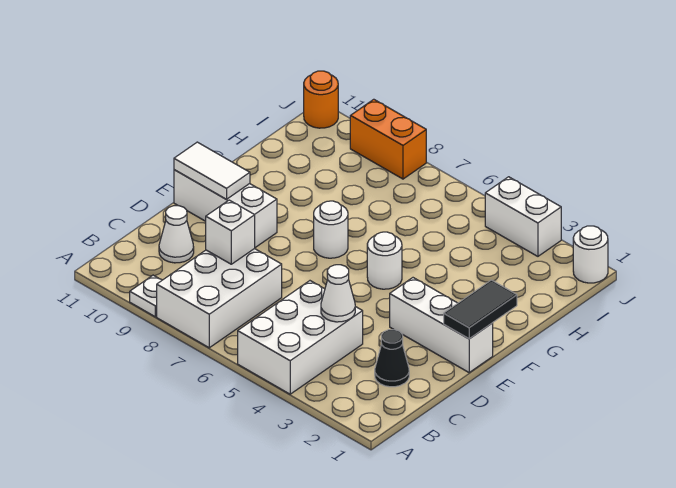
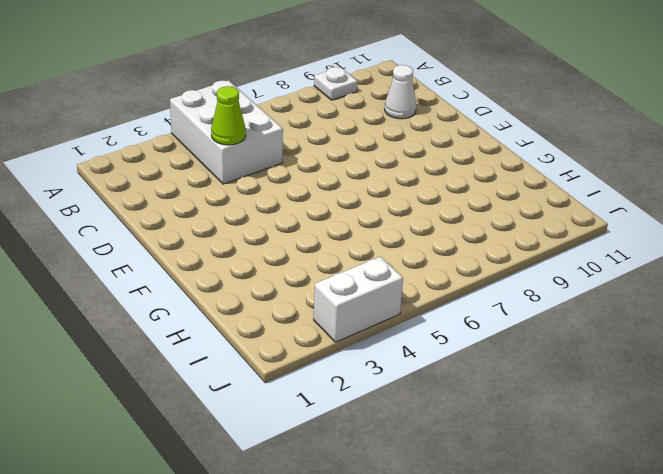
lime 1x1 cone [211,86,246,145] -> white 1x1 cone [321,265,355,322]
none -> white 2x3 brick [157,249,282,348]
none -> black 1x1 cone [375,330,409,387]
none -> white 1x3 brick [390,278,493,372]

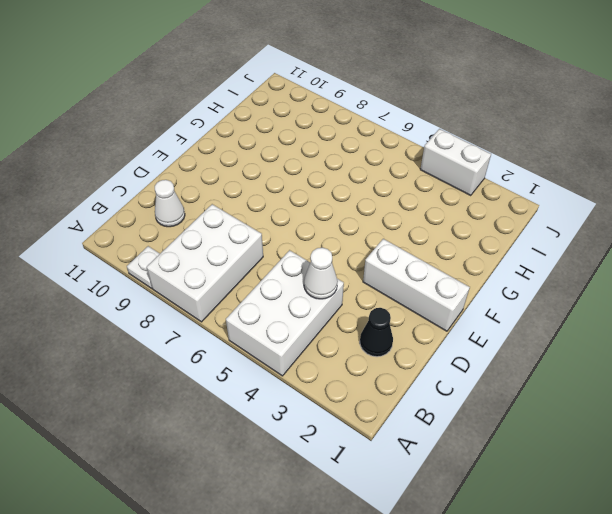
none -> white 1x3 brick [174,170,277,248]
none -> white 1x1 round brick [367,232,402,289]
none -> white 1x1 round brick [314,201,348,258]

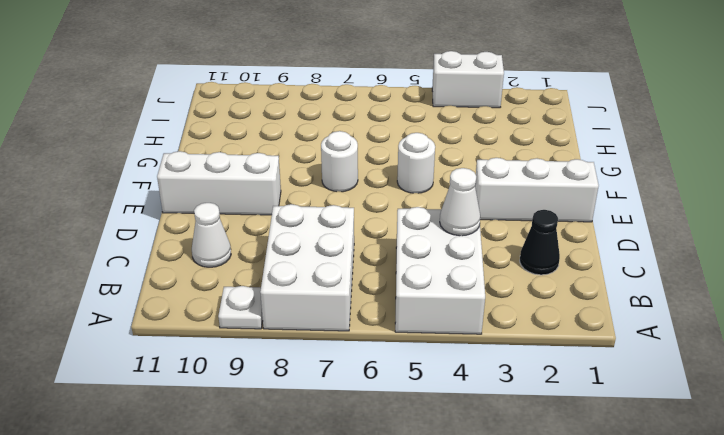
none -> white 1x1 round brick [573,226,608,283]
none -> orange 1x2 brick [350,99,426,179]
none -> orange 1x1 round brick [304,71,338,128]

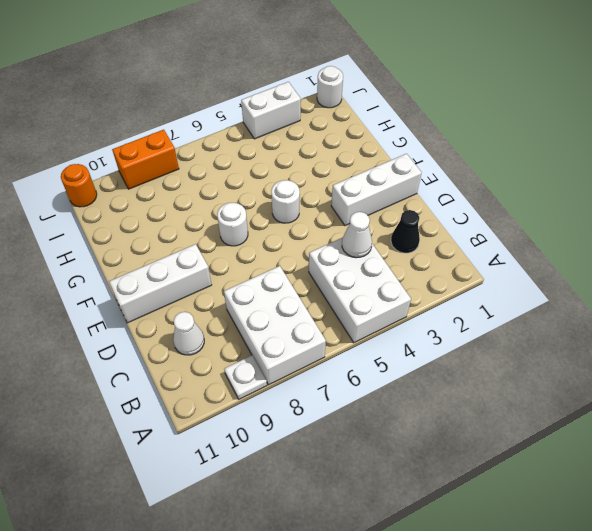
none -> white 1x1 brick [206,200,255,264]
none -> black 1x2 tile [444,280,517,339]
none -> white 1x2 tile [174,142,250,199]

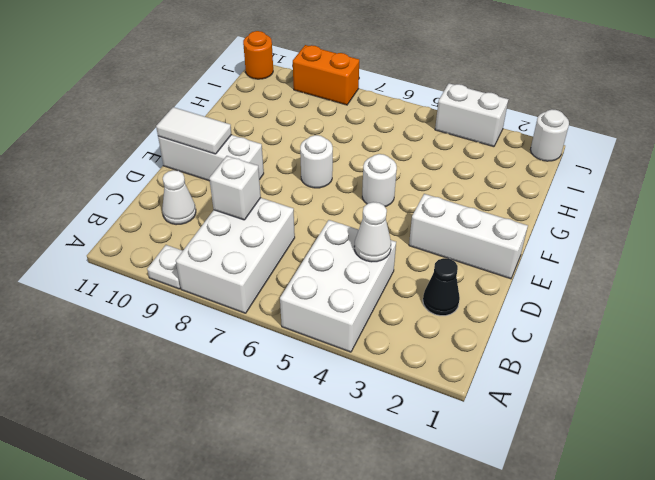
none -> black 1x2 tile [444,280,517,339]

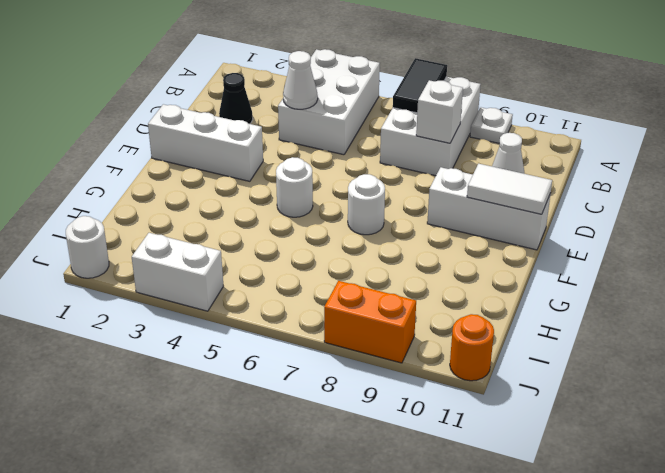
black 1x2 tile [393,58,447,113] -> black 1x2 tile moved to [444,280,517,339]

